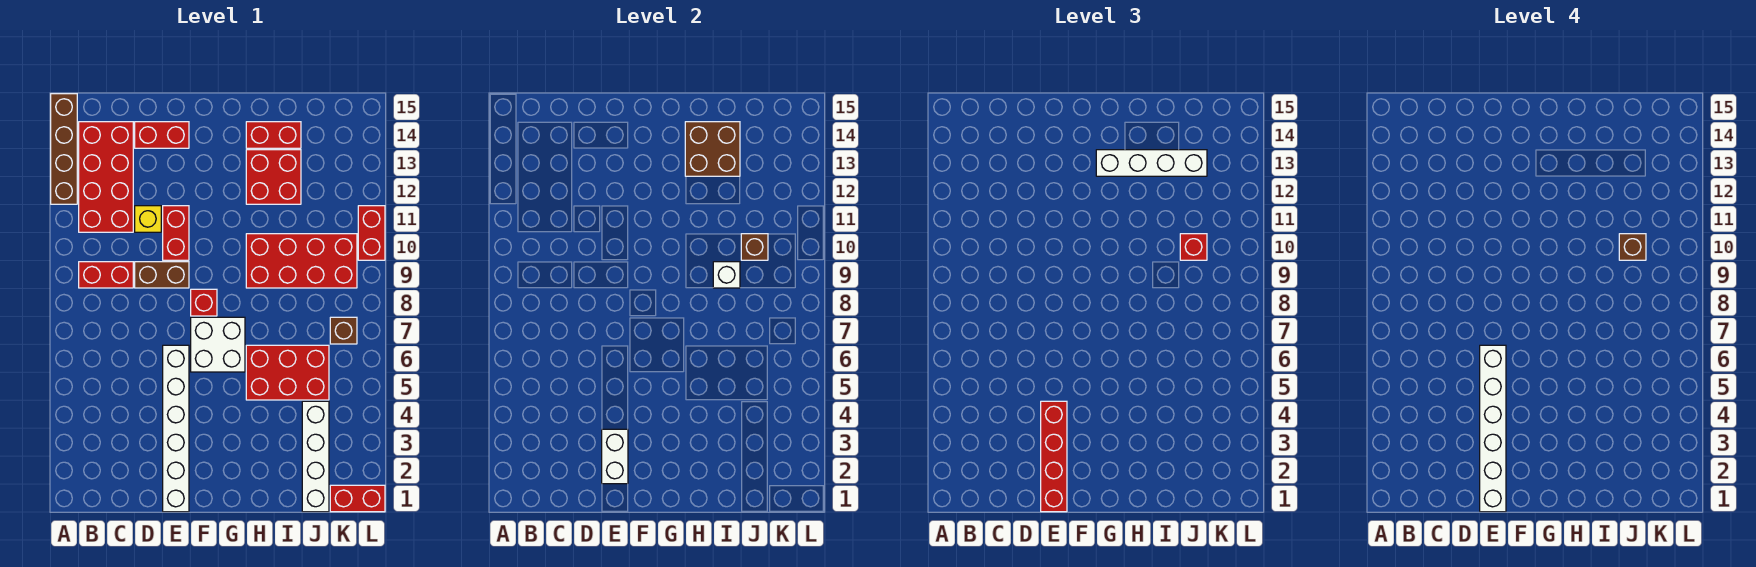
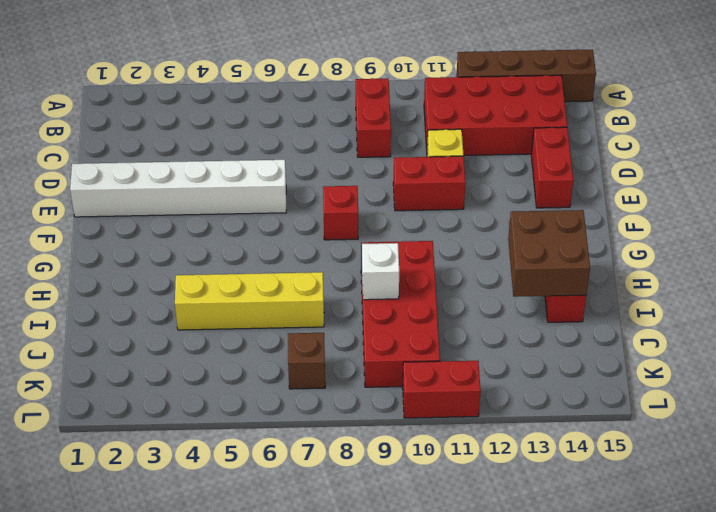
yellow 1x4 brick [175,272,324,330] -> red 2x3 brick [246,345,329,400]
none -> brown 1x2 brick [135,262,189,288]
none -> white 2x2 brick [191,317,245,372]
none -> red 2x2 brick [246,150,301,204]

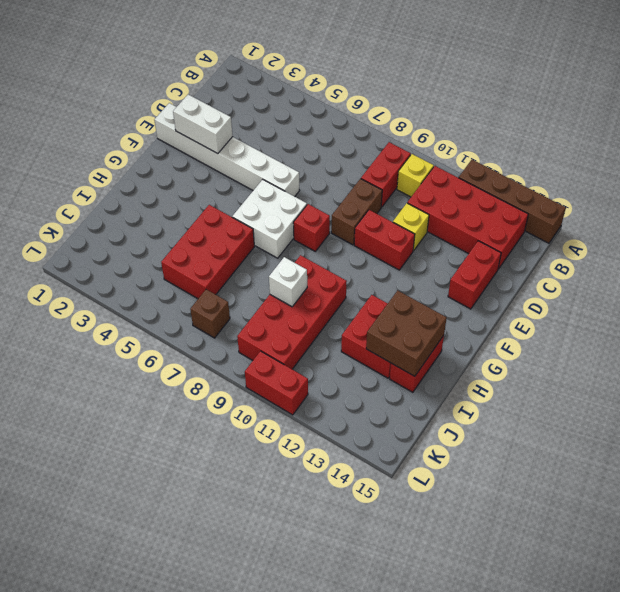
yellow 1x1 brick [397,154,434,197] -> none
none -> white 1x4 brick [302,401,329,512]
none -> red 1x2 brick [330,485,385,512]
none -> brown 1x1 brick [741,234,768,260]

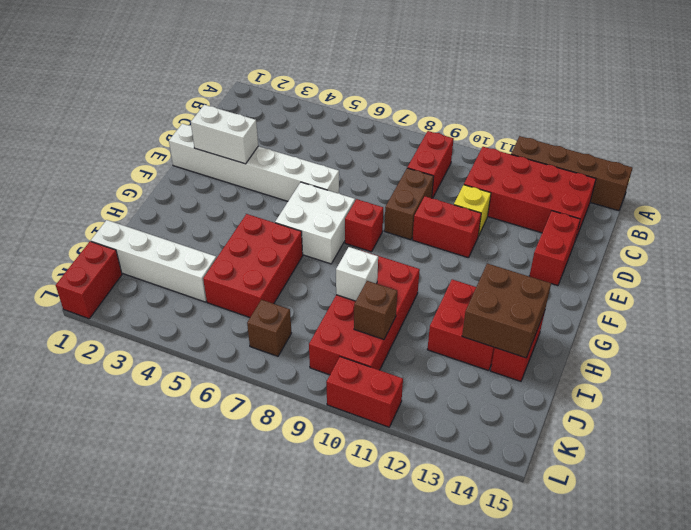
none -> red 1x4 brick [1041,401,1067,512]
none -> white 1x4 brick [1096,150,1207,176]
none -> red 1x1 brick [1180,234,1207,260]

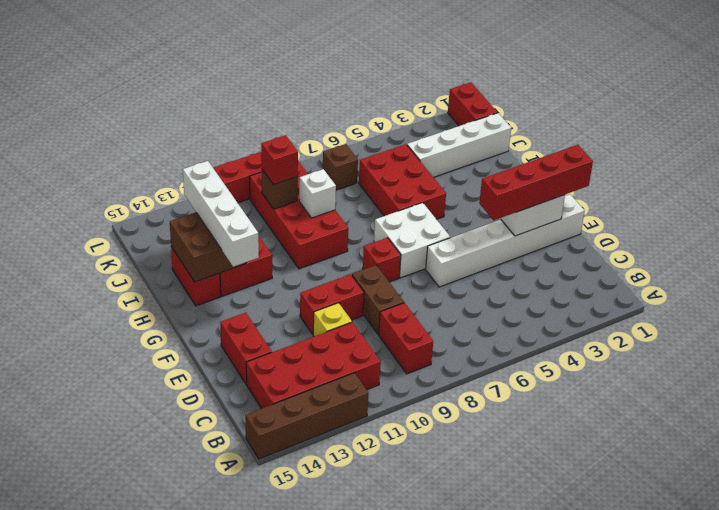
none -> white 1x6 brick [1480,345,1506,512]
none -> brown 1x1 brick [1619,234,1646,260]

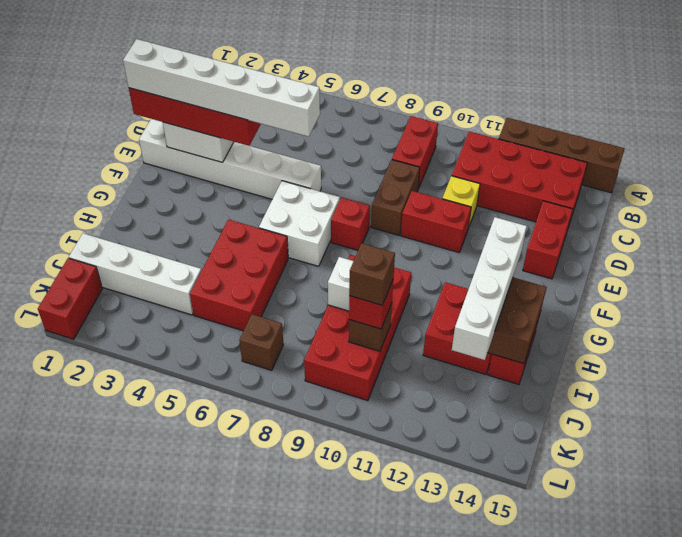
none -> red 1x2 brick [358,206,385,260]

